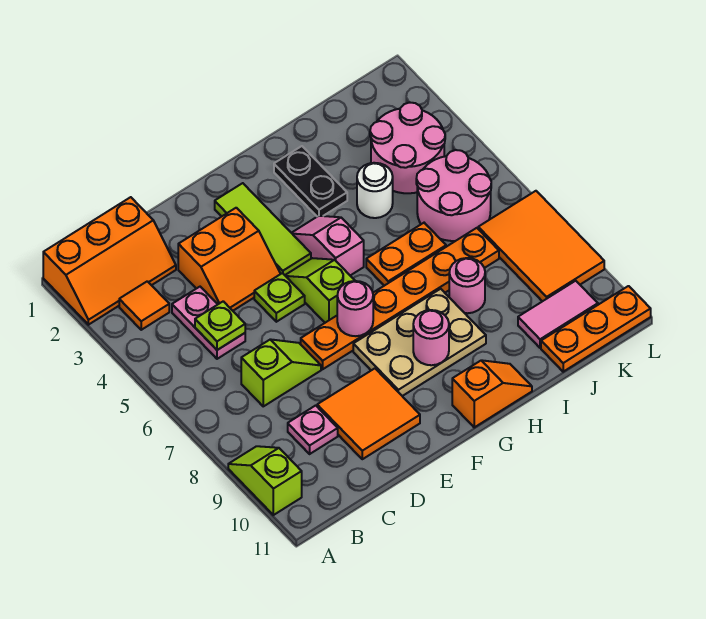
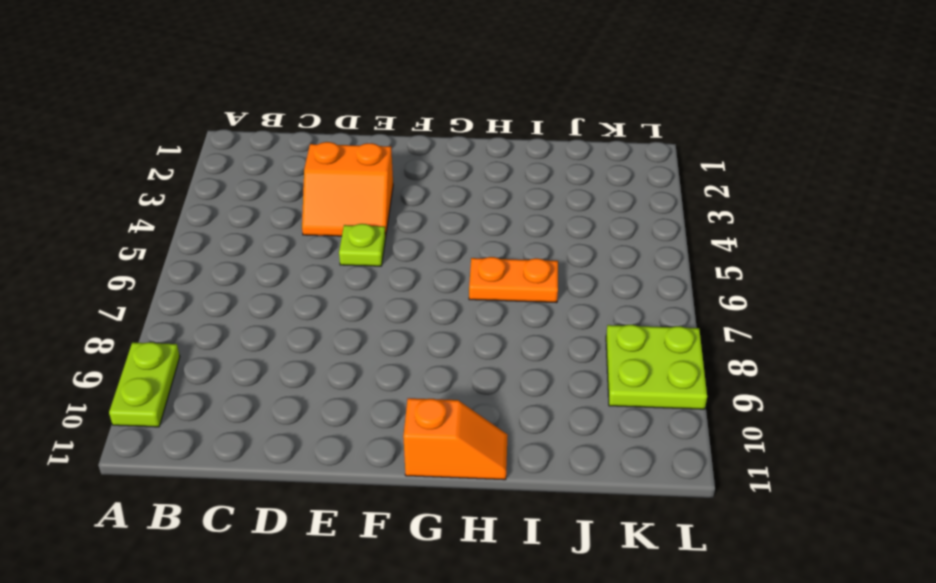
lime 1x2 plate [109,342,180,427] -> lime 1x2 slope [228,446,302,515]
lime 2x2 plate [606,325,707,409] -> orange 2x3 tile [478,191,604,301]
none -> orange 2x3 slope [43,197,176,325]
none -> orange 1x1 tile [119,281,169,330]
none -> pink 1x2 plate [172,287,245,359]

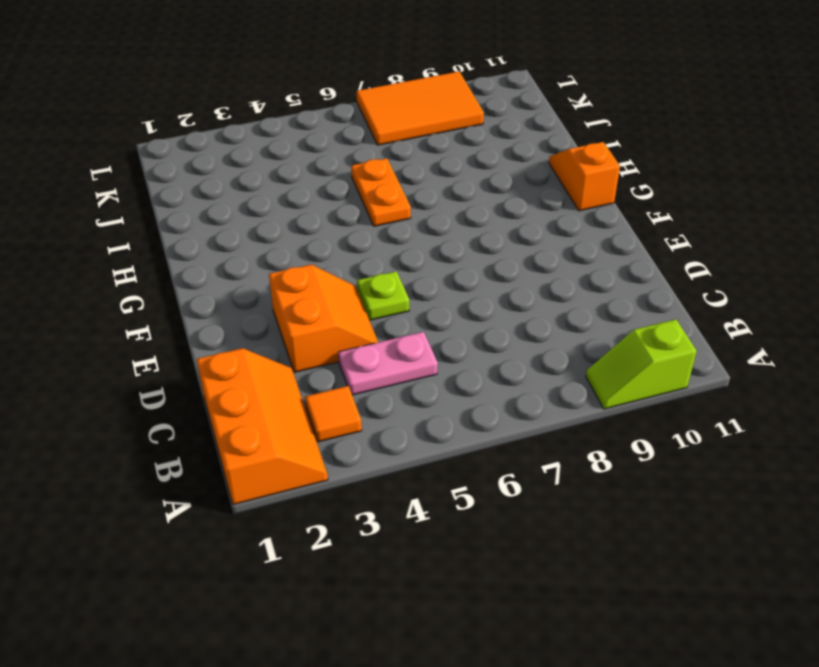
none -> lime 1x2 slope [241,339,321,406]
none -> pink 1x1 plate [288,405,338,454]
none -> orange 2x2 tile [317,368,420,459]

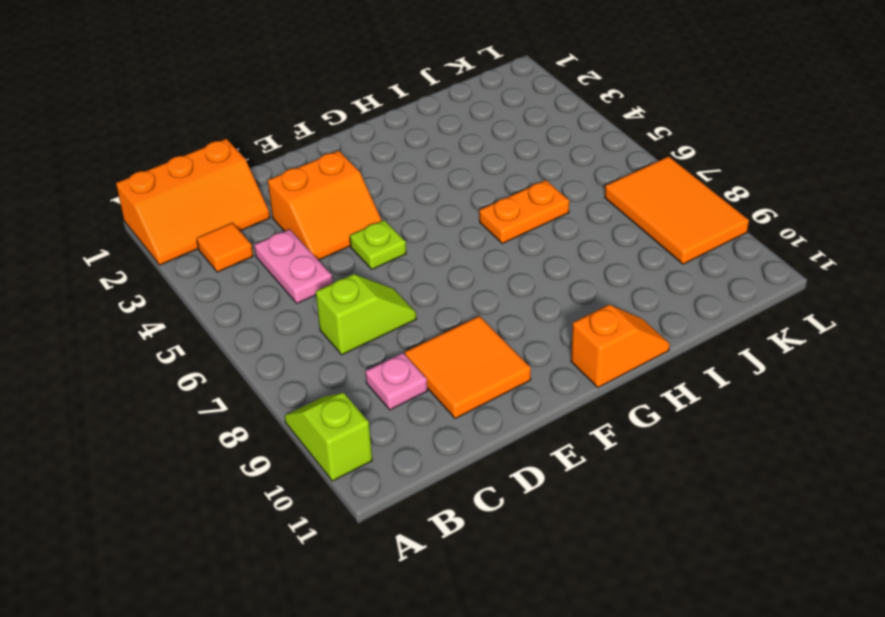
none -> orange 1x6 plate [301,228,499,369]
none -> lime 1x3 tile [215,183,311,275]
none -> lime 1x2 slope [285,258,355,323]

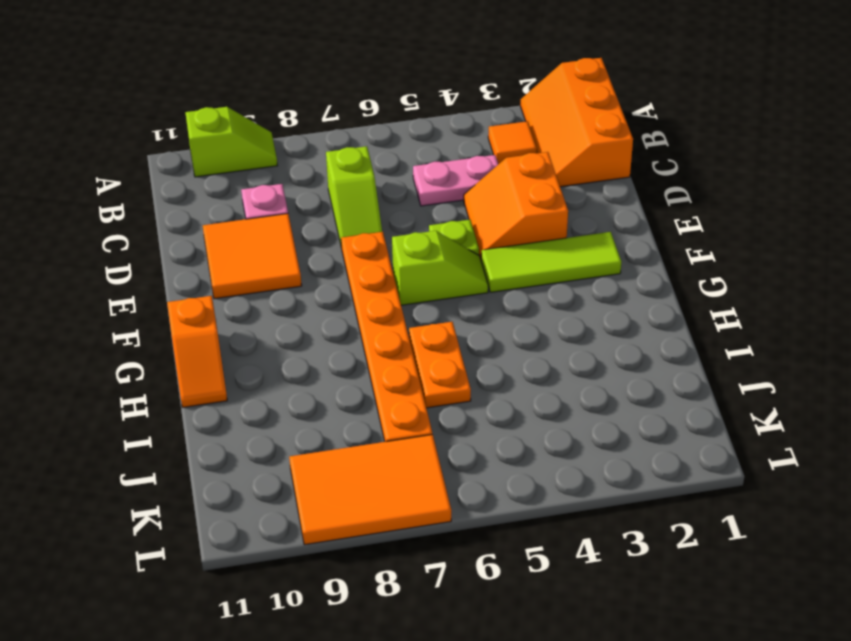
none -> tan 2x3 plate [353,289,486,396]
none -> pink 1x2 slope [292,216,364,275]
none -> black 1x2 plate [274,146,347,217]

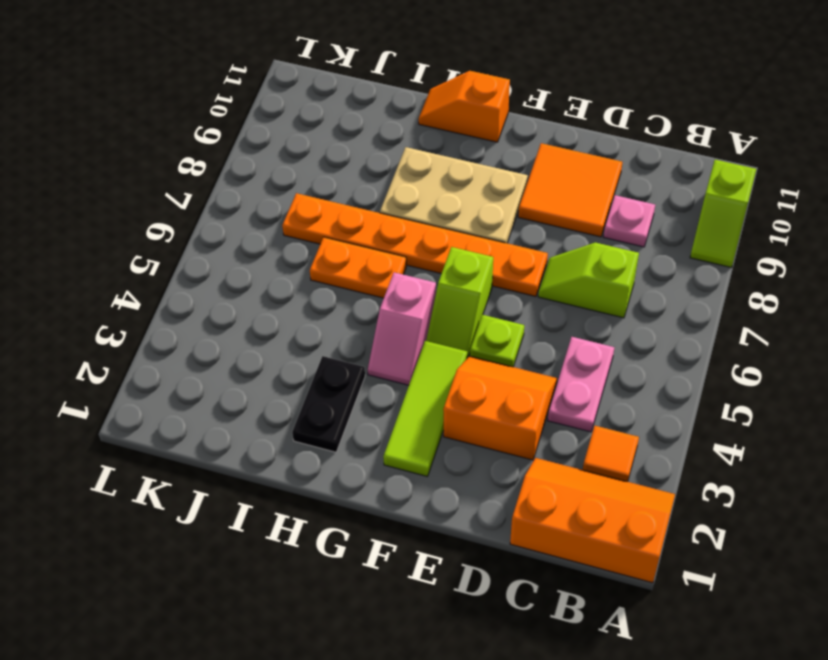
none -> white 1x1 round brick [357,163,393,218]
none -> pink 1x1 round brick [449,258,485,313]
none -> pink 2x2 round brick [370,102,445,193]

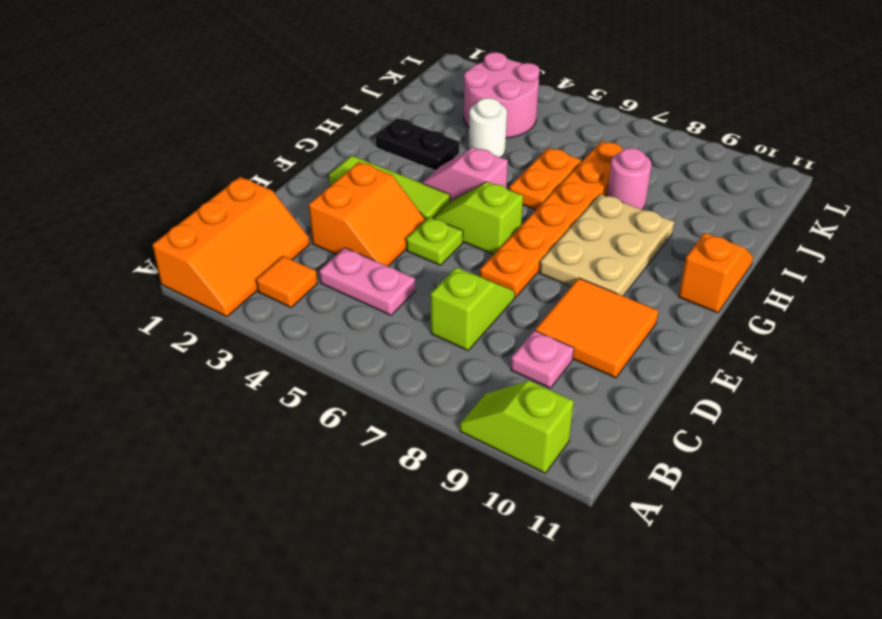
none -> pink 2x2 round brick [416,150,491,241]
none -> pink 1x2 tile [518,281,598,348]
none -> orange 1x3 plate [541,286,651,372]

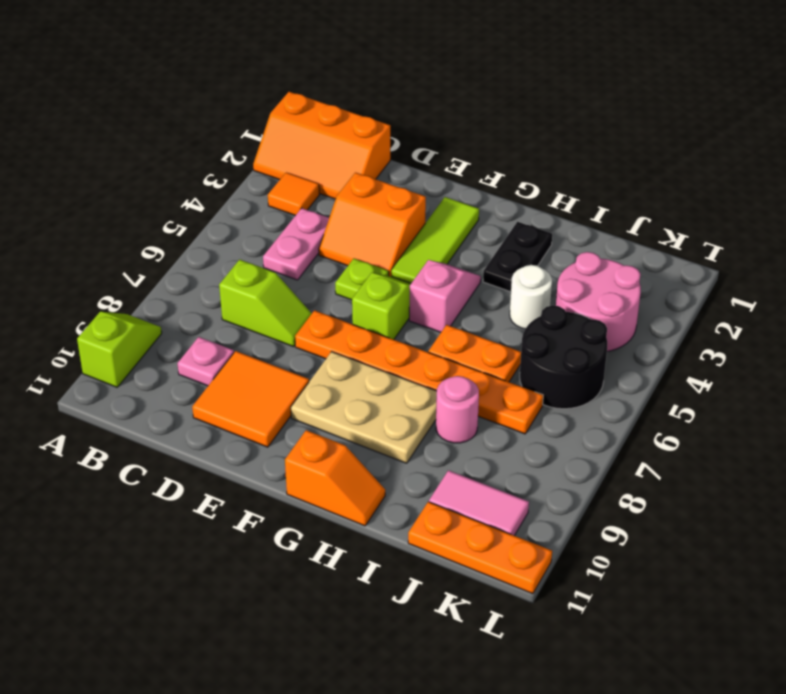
black 2x2 round brick [520,305,607,409] -> pink 2x2 round brick [416,150,491,241]
none -> orange 2x3 tile [478,191,604,301]
none -> lime 1x1 plate [195,301,245,350]
none -> pink 1x1 round brick [337,281,373,336]

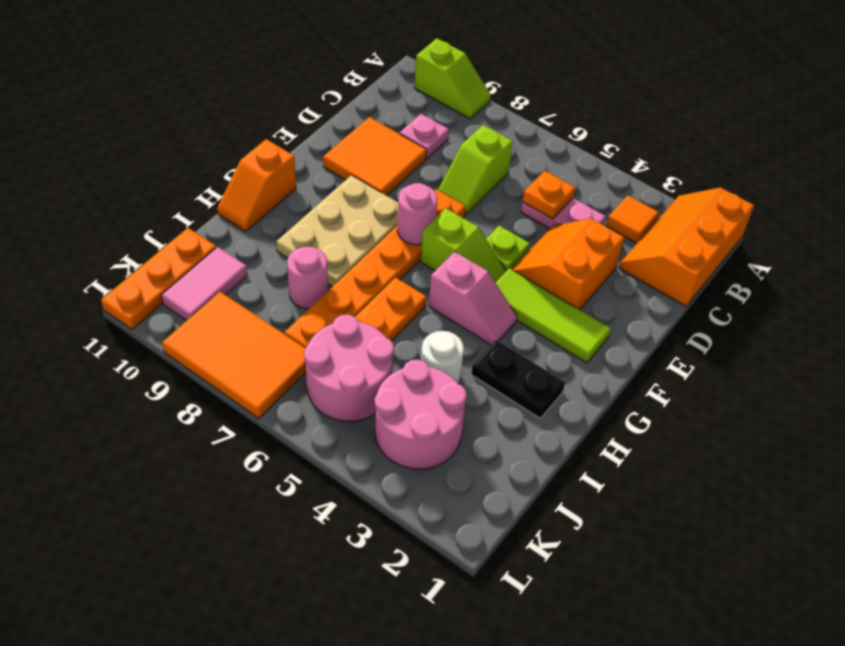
orange 1x1 plate [522,171,575,219] -> lime 1x1 plate [195,301,245,350]
none -> pink 1x1 round brick [413,310,449,365]

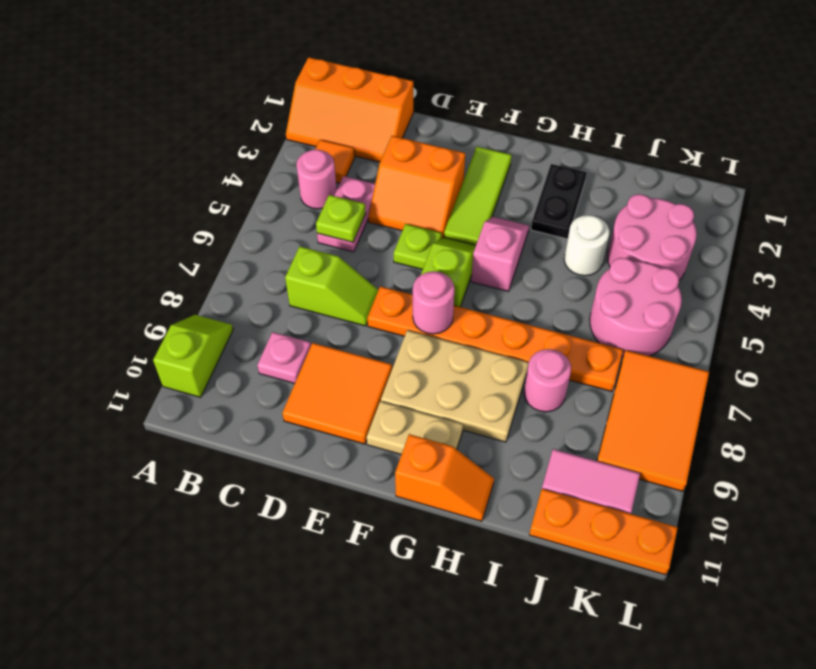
pink 1x1 round brick [296,150,337,209] -> pink 1x1 round brick moved to [413,310,449,365]
tan 1x2 plate [367,401,463,455] -> none
none -> orange 1x2 plate [366,223,446,286]

